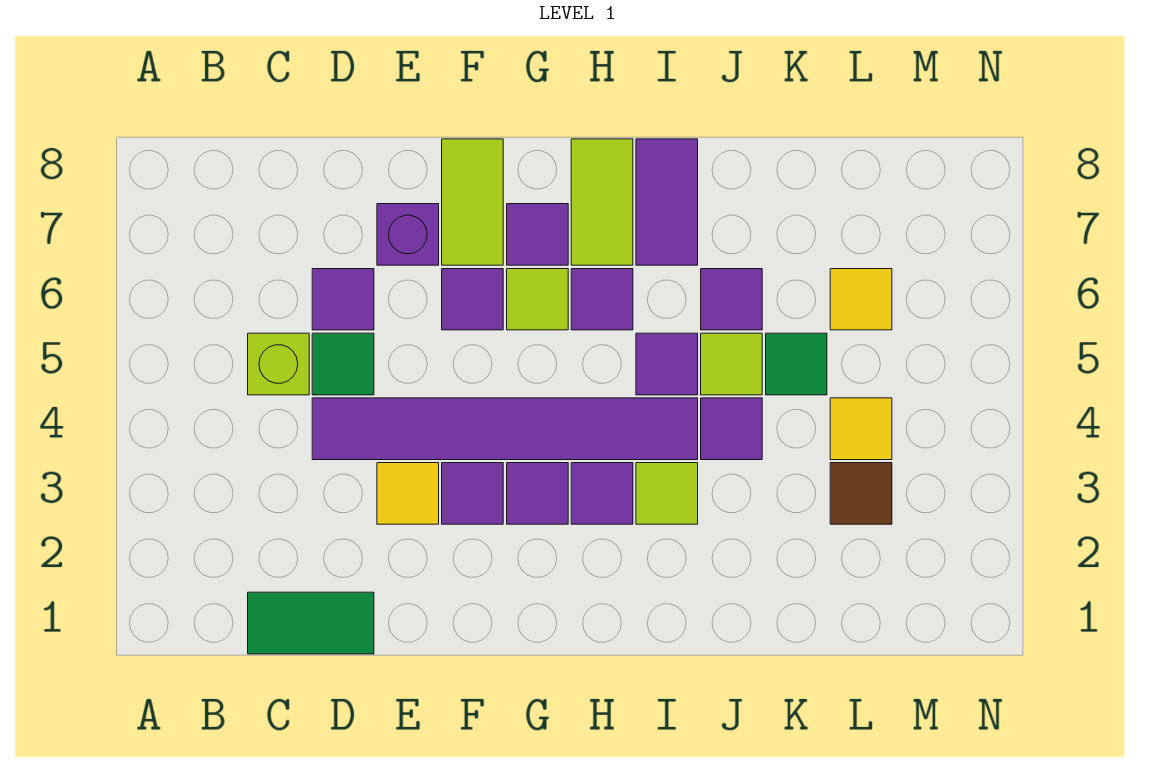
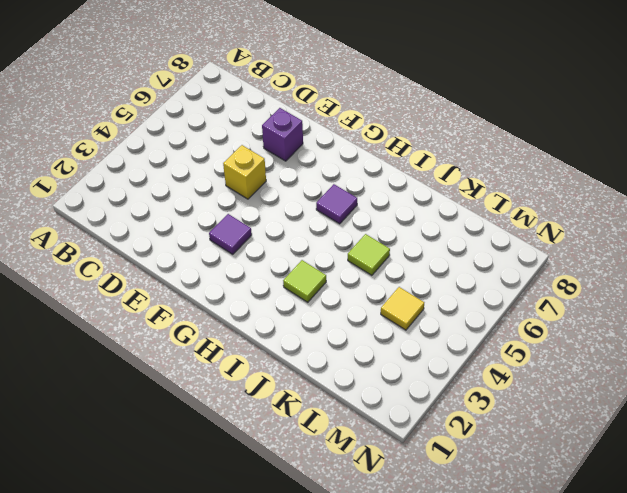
yellow 1x1 brick [223,145,266,199] -> none
none -> green 1x2 tile [248,592,374,654]
none -> lime 1x1 brick [248,333,309,395]
none -> purple 1x6 tile [312,398,698,460]

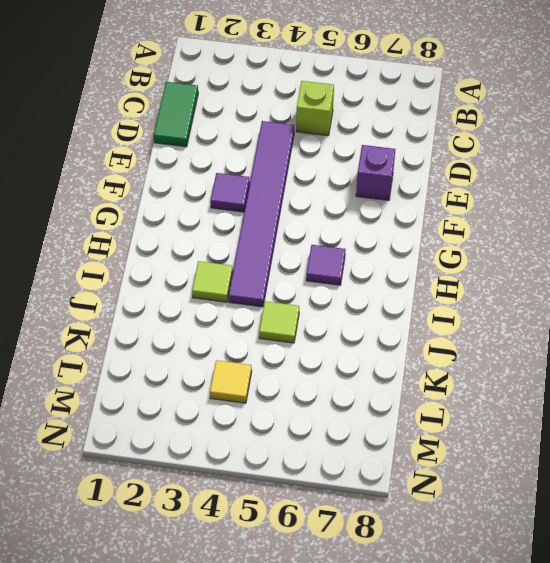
none -> green 1x1 tile [312,333,374,395]
none -> purple 1x1 tile [312,269,374,330]
none -> yellow 1x1 tile [377,463,439,524]

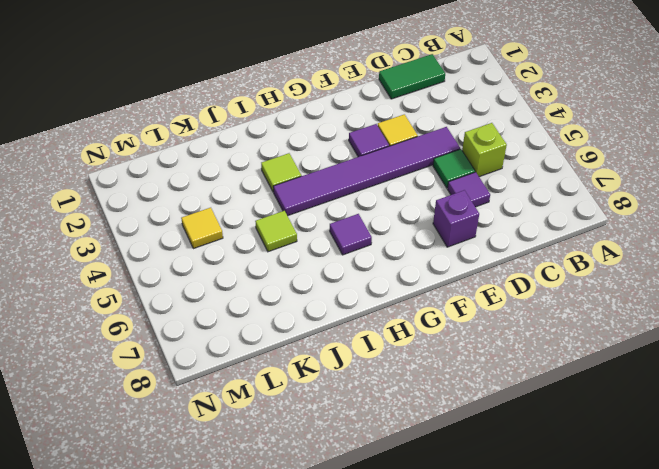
none -> purple 1x1 tile [442,269,503,330]
none -> lime 1x2 tile [442,139,503,265]
none -> purple 1x1 tile [507,463,568,524]

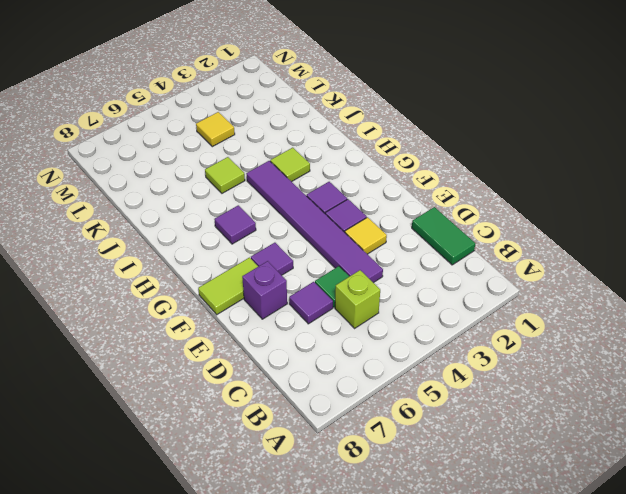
none -> lime 1x1 tile [507,269,568,330]
none -> purple 1x1 tile [507,204,568,265]
none -> purple 1x1 tile [571,463,633,524]

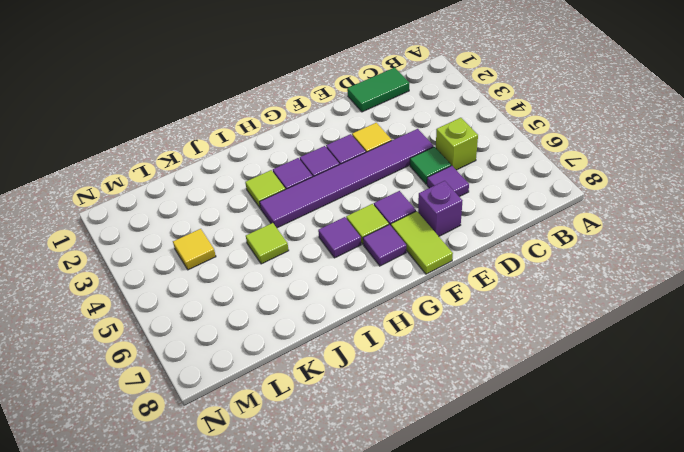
none -> lime 1x2 tile [571,139,633,265]
none -> purple 1x1 tile [636,333,698,395]
none -> purple 1x2 tile [636,139,698,265]

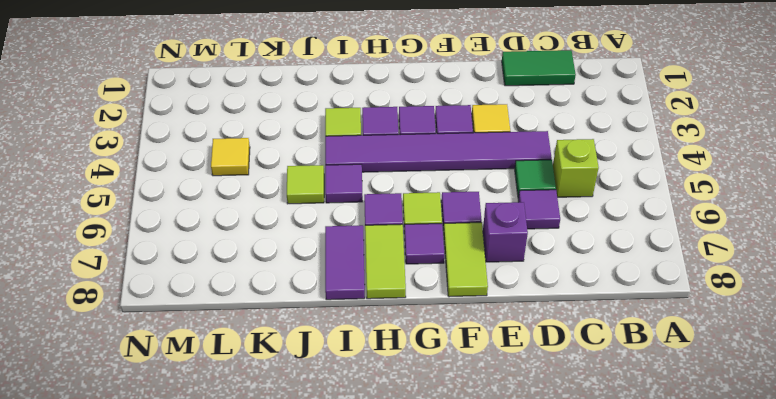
none -> purple 1x1 tile [701,398,762,460]
none -> purple 1x1 tile [701,269,762,330]
none -> green 1x1 tile [766,333,827,395]

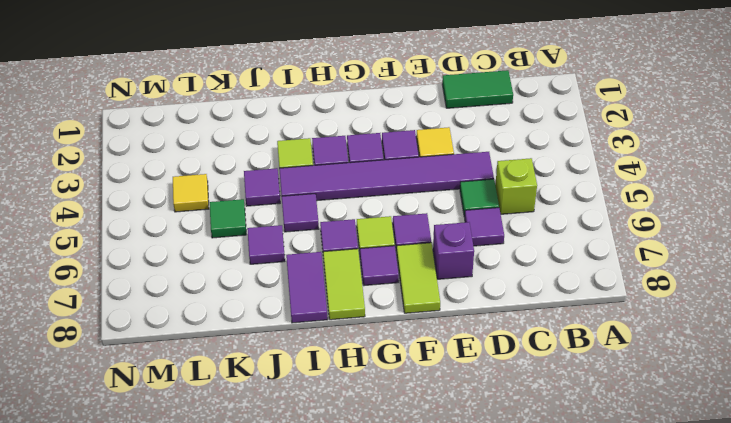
none -> lime 1x1 tile [701,333,762,395]
none -> brown 1x1 tile [830,463,892,524]
none -> yellow 1x1 tile [830,269,892,330]

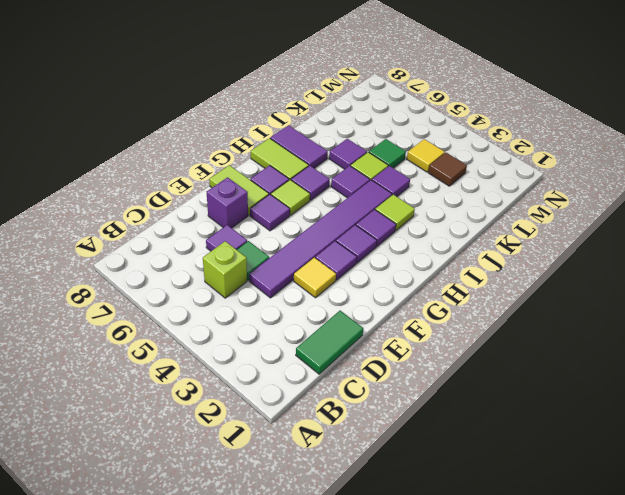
none -> yellow 1x1 tile [830,269,892,330]

